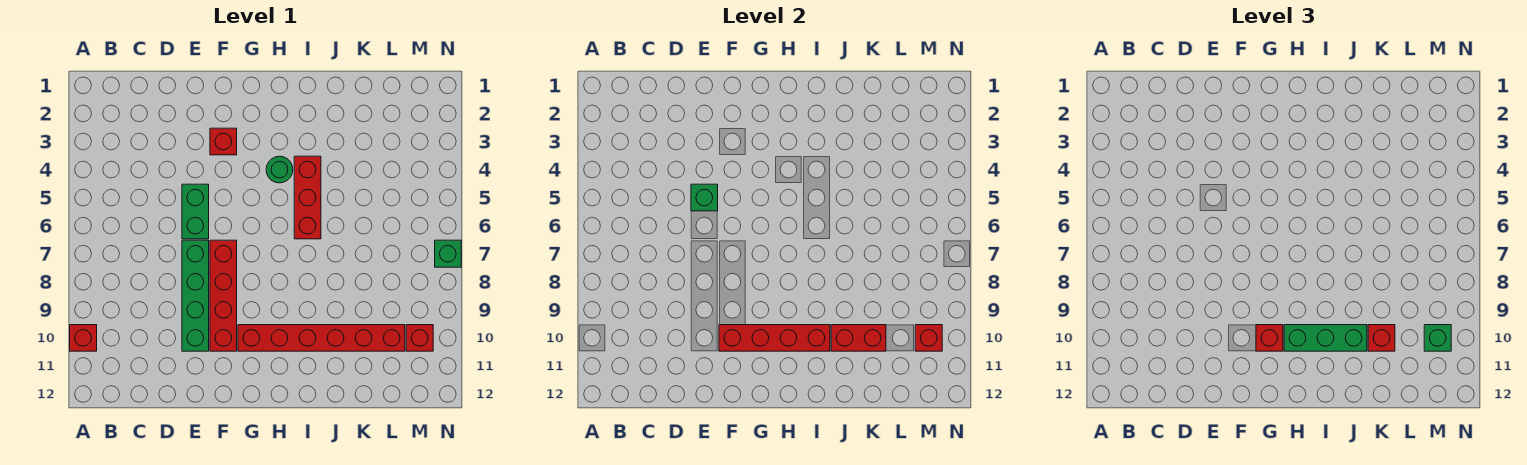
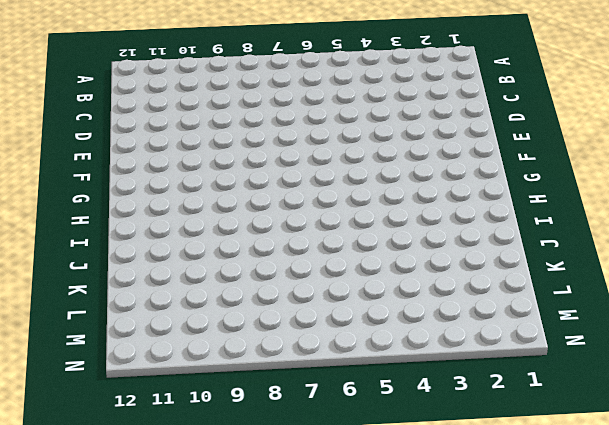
none -> red 1x1 brick [70,325,97,351]
none -> green 1x2 brick [182,184,209,239]
none -> green 1x4 brick [182,240,209,351]

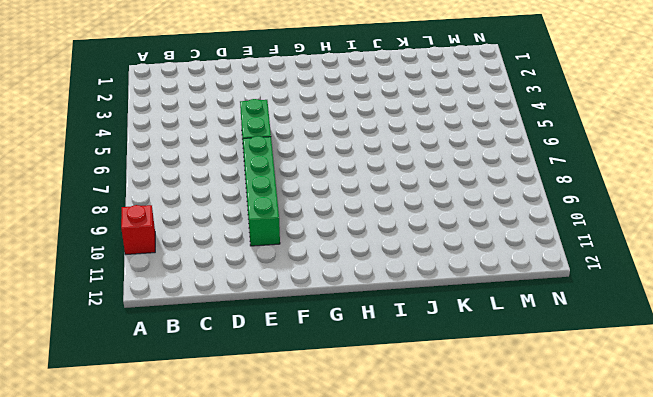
none -> red 1x1 brick [210,128,237,155]
none -> red 1x4 brick [210,240,237,351]
none -> red 1x6 brick [238,325,405,351]

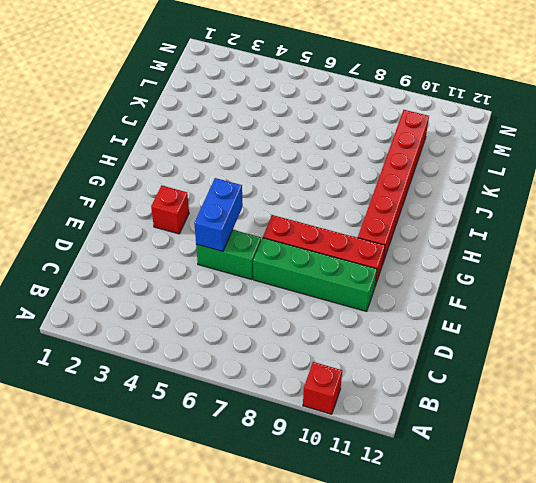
blue 1x2 brick [194,178,243,251] -> green 1x1 brick [691,184,718,211]
none -> green 1x1 round brick [266,156,293,183]
none -> red 1x3 brick [294,156,321,239]
none -> red 1x1 brick [406,325,433,351]

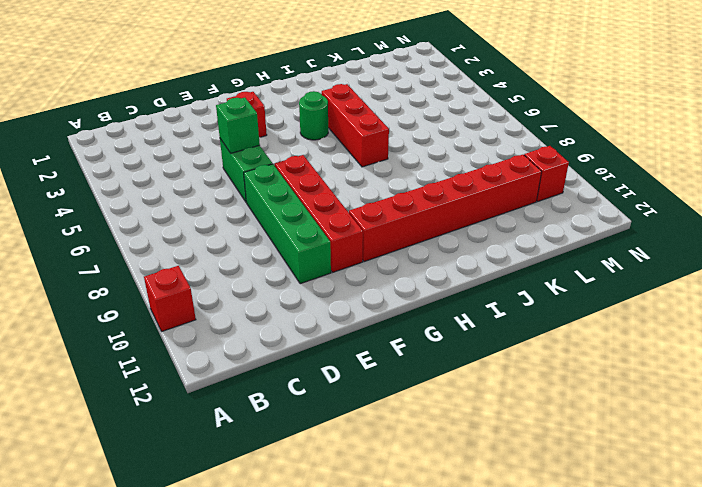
none -> green 1x1 brick [435,240,461,267]
none -> red 1x4 brick [719,325,830,351]
none -> red 1x2 brick [831,325,886,351]

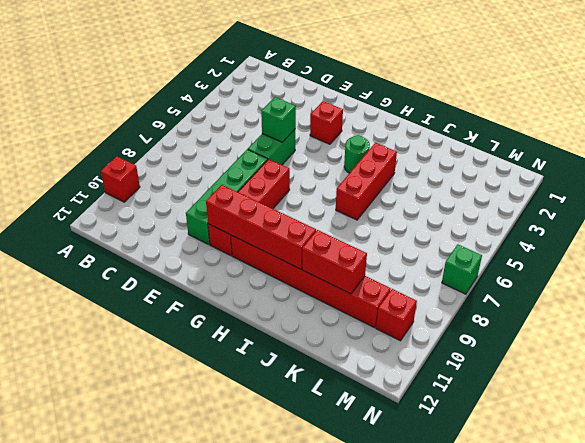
none -> red 1x1 brick [915,325,942,351]
none -> red 1x1 brick [1256,325,1283,351]
none -> green 1x3 brick [1284,325,1367,351]

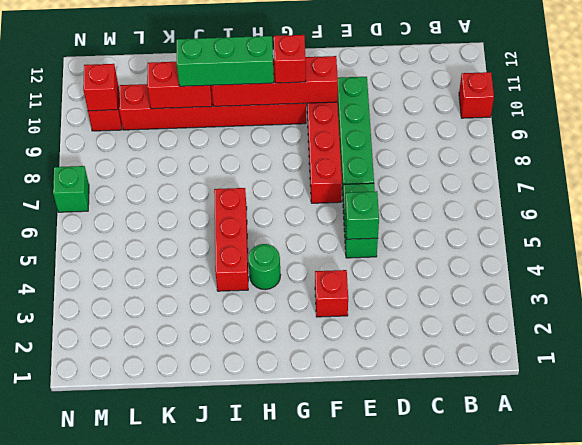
none -> red 1x1 brick [1368,325,1395,351]
none -> green 1x1 brick [1424,325,1451,351]

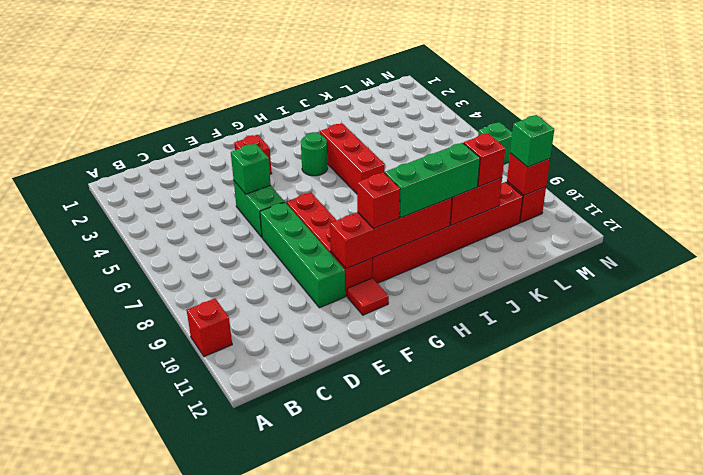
red 1x1 tile [347,278,389,315] -> none

